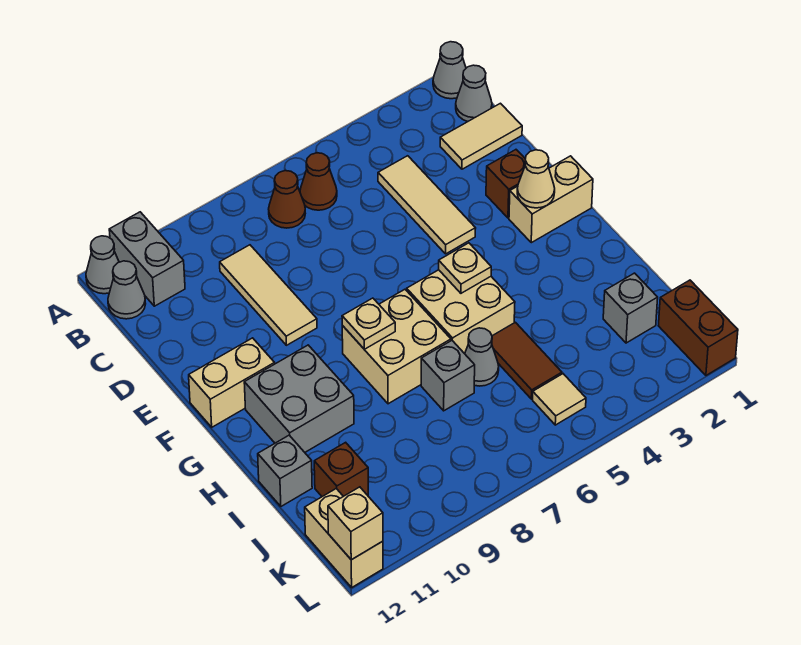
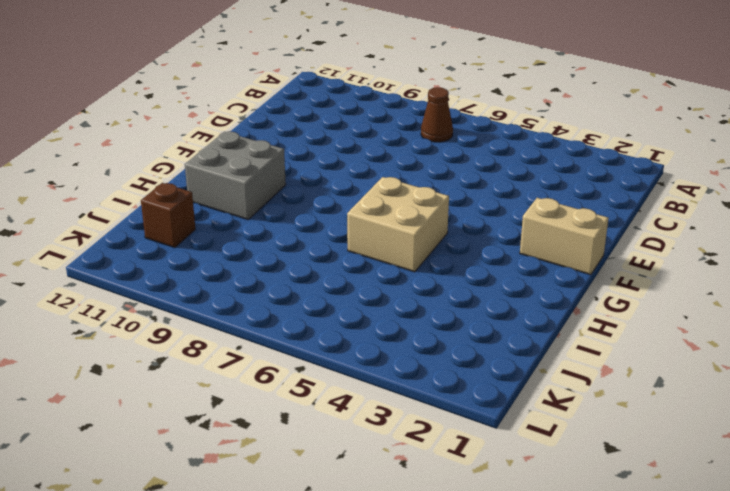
none -> grey 1x1 cone [433,42,466,99]
none -> grey 1x2 brick [109,212,185,306]
none -> grey 1x1 cone [86,236,119,294]

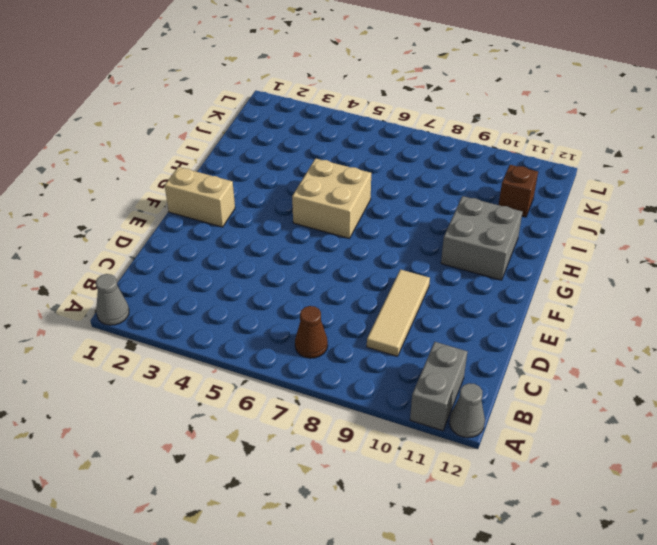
none -> grey 1x1 cone [456,65,492,121]
none -> brown 1x1 cone [300,153,337,210]
none -> grey 1x1 cone [108,261,146,319]

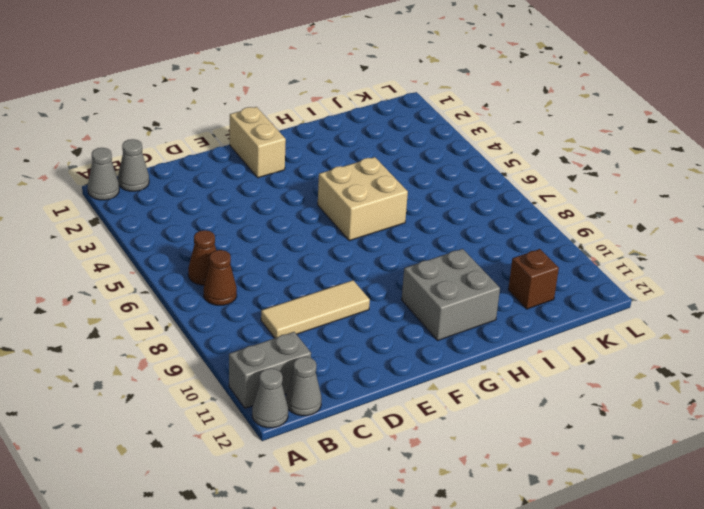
none -> tan 1x2 tile [440,103,522,169]
none -> tan 1x3 tile [378,156,476,254]
none -> brown 1x1 brick [486,150,525,218]

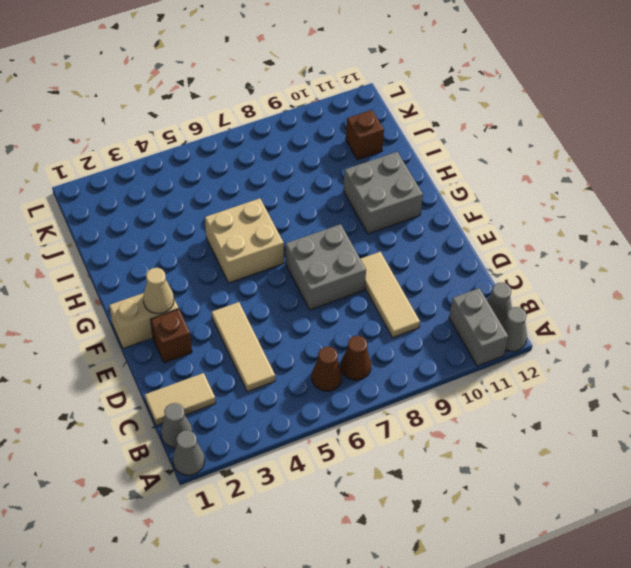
grey 2x2 brick [286,224,366,310] -> none
none -> tan 1x2 brick [189,338,275,427]
none -> tan 2x2 brick [342,289,451,404]
none -> brown 1x2 tile [492,322,562,399]

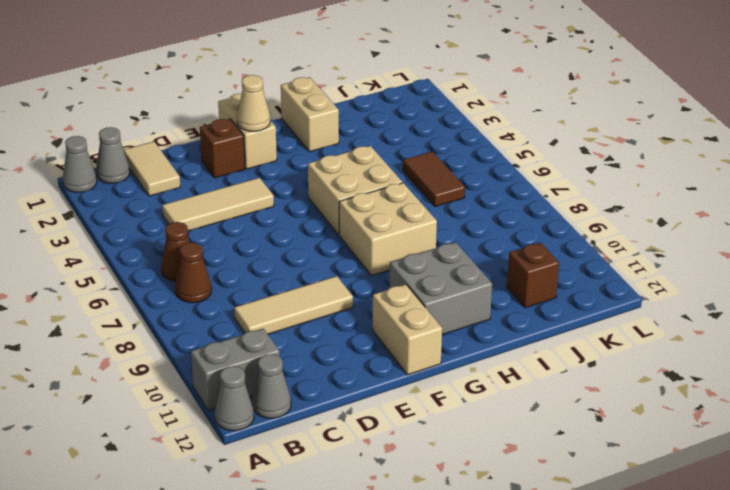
tan 1x2 brick [281,77,339,152] -> tan 1x2 brick turned to [305,489,383,587]
brown 1x2 tile [403,152,465,207] -> brown 1x2 tile turned to [492,322,562,399]
none -> grey 1x1 cone [465,328,499,386]
none -> grey 1x1 brick [421,341,475,411]
none -> grey 1x1 brick [258,435,312,506]

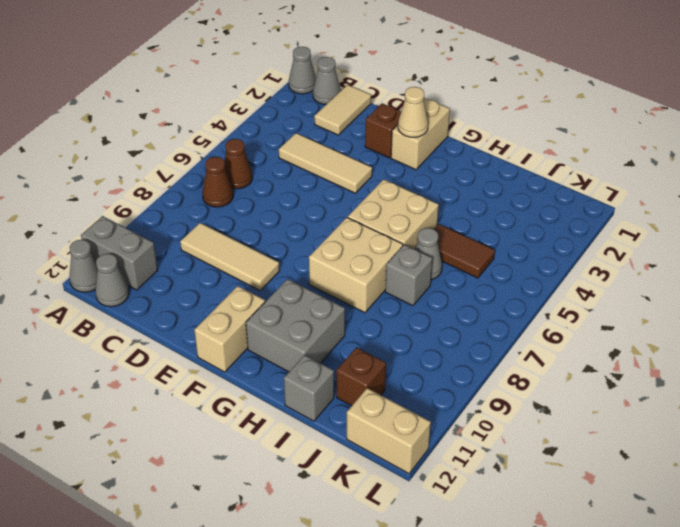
none -> grey 1x1 brick [603,273,658,343]
none -> brown 1x2 brick [658,280,738,375]
none -> tan 1x1 tile [533,374,586,425]

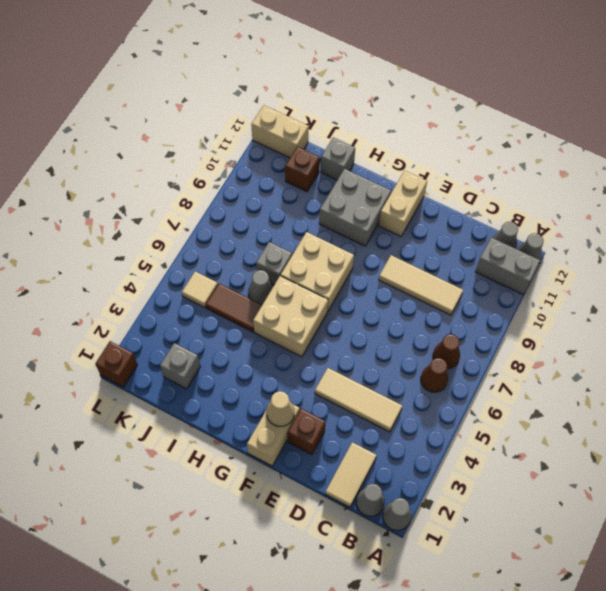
brown 1x1 brick [95,341,137,387] -> brown 1x2 brick [658,280,738,375]
none -> tan 1x1 plate [439,243,491,293]
none -> tan 1x1 plate [342,298,395,349]
none -> tan 1x1 brick [328,487,383,560]

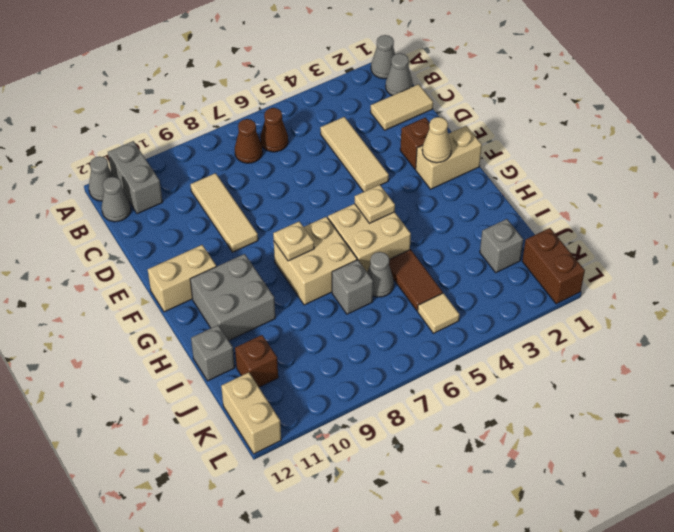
none -> tan 1x1 brick [328,487,383,560]

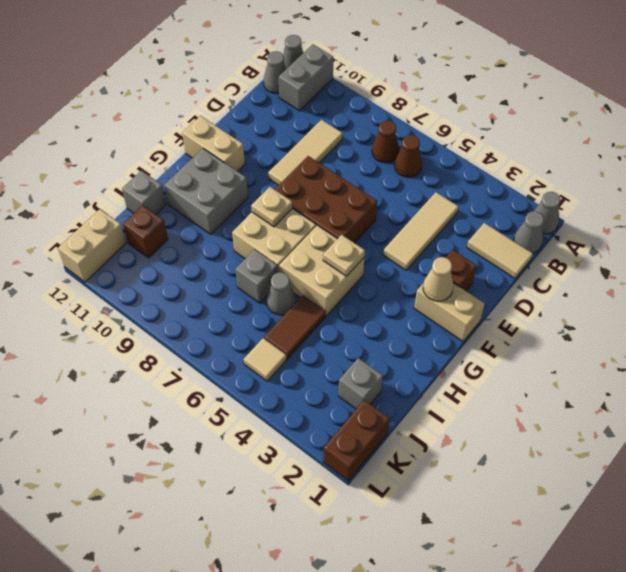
brown 2x3 brick [274,156,377,243] -> none
none -> tan 1x1 brick [328,487,383,560]

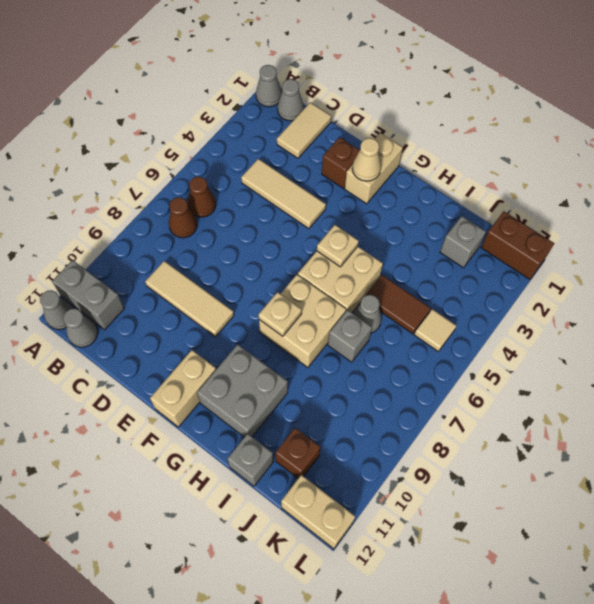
none -> tan 1x1 brick [328,487,383,560]

